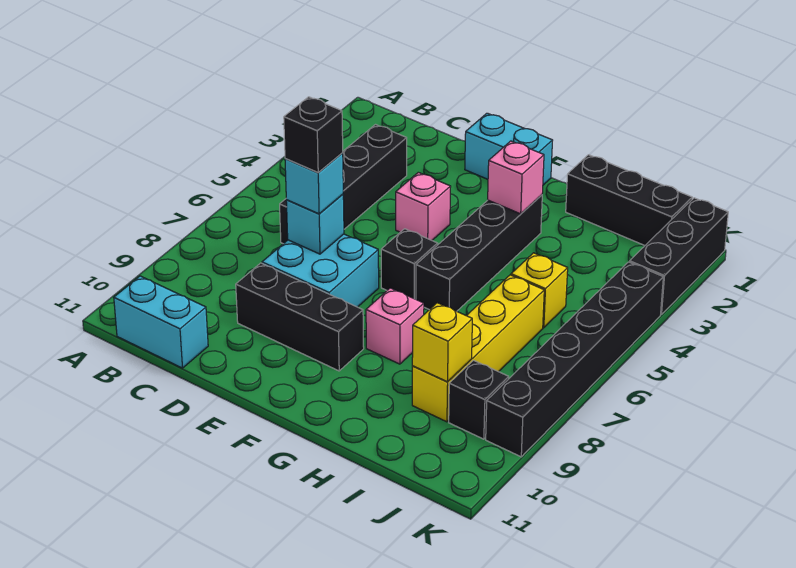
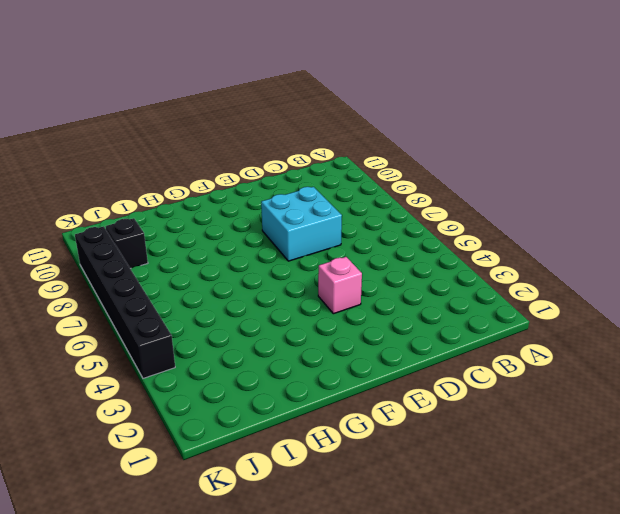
none -> cyan 1x2 brick [114,276,208,368]
none -> black 1x4 brick [280,125,407,244]
none -> black 1x3 brick [236,263,364,371]

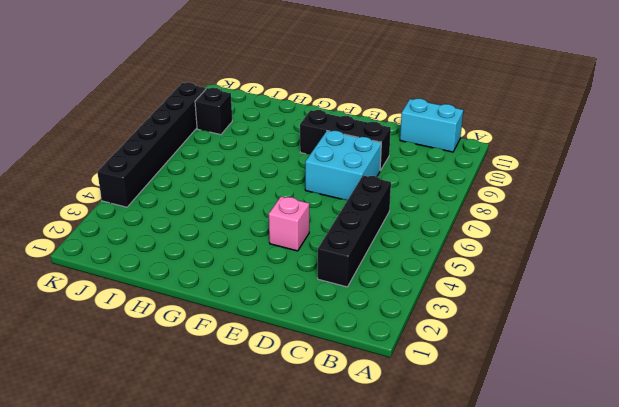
none -> cyan 1x2 brick [465,113,553,185]
none -> black 1x1 brick [381,229,438,299]
none -> black 1x4 brick [416,195,542,311]

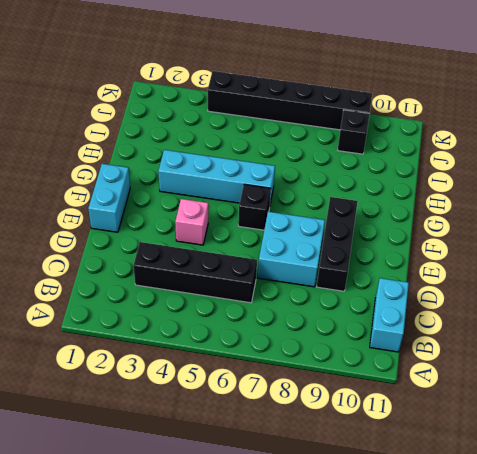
cyan 1x4 brick [158,150,275,203] -> black 1x4 brick [416,195,542,311]
none -> pink 1x1 brick [366,288,424,364]
none -> black 1x3 brick [566,155,692,245]
none -> yellow 1x1 brick [511,253,568,328]

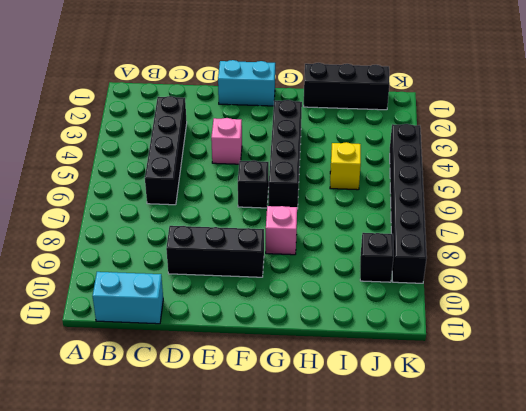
none -> cyan 2x2 brick [262,234,379,307]
none -> yellow 1x4 brick [412,275,544,422]
none -> black 1x3 brick [630,198,728,315]

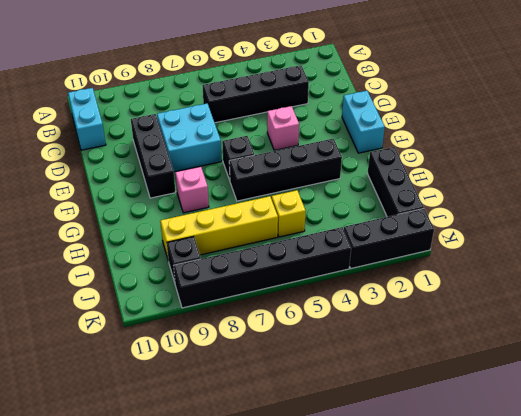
none -> cyan 1x1 brick [286,194,344,254]
none -> pink 1x1 brick [488,141,544,214]
none -> yellow 1x1 brick [412,303,472,382]

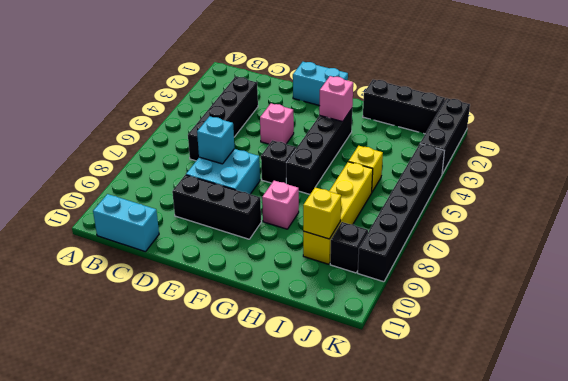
none -> cyan 1x1 brick [285,153,343,214]
none -> black 1x1 brick [284,97,343,173]

